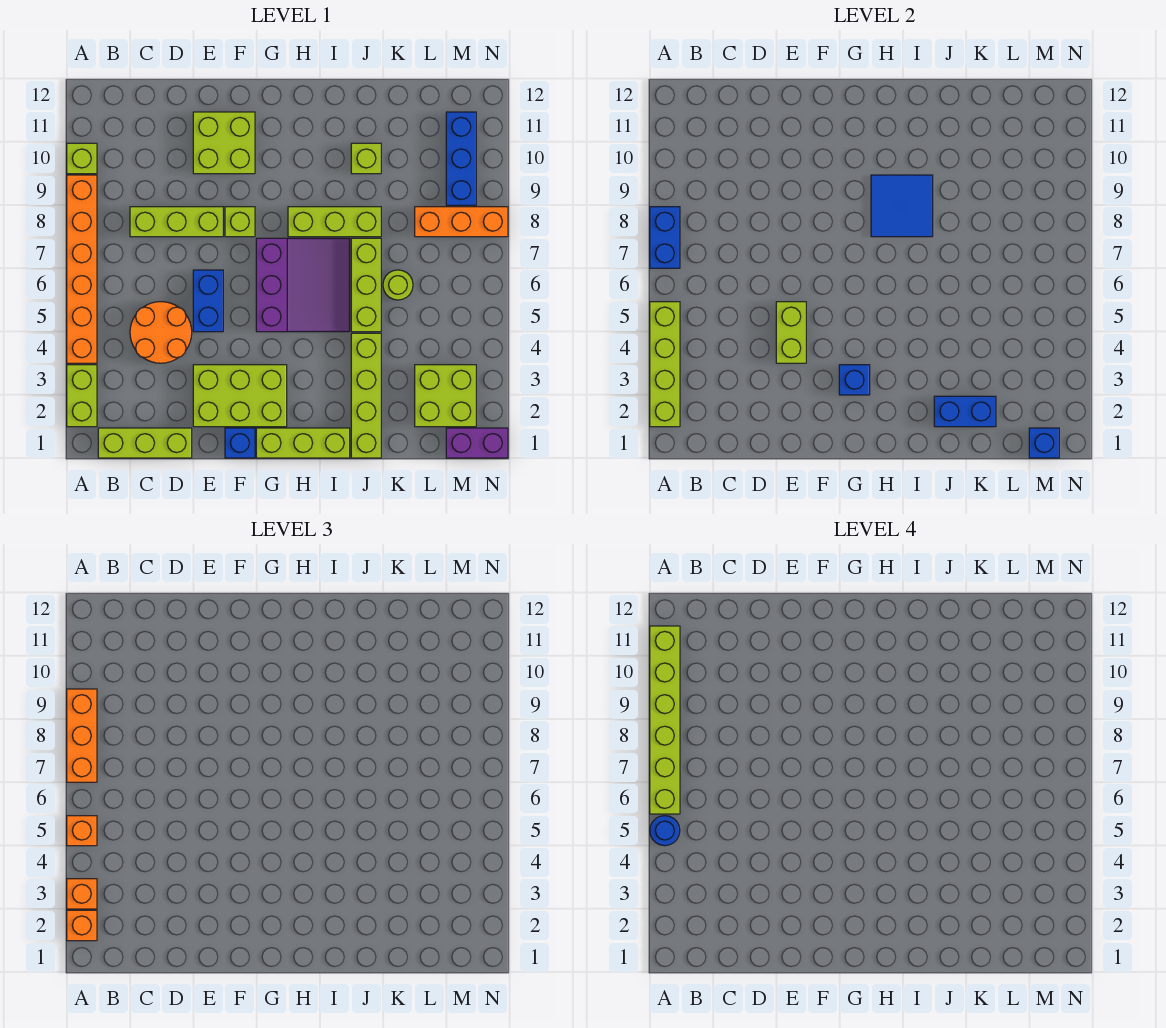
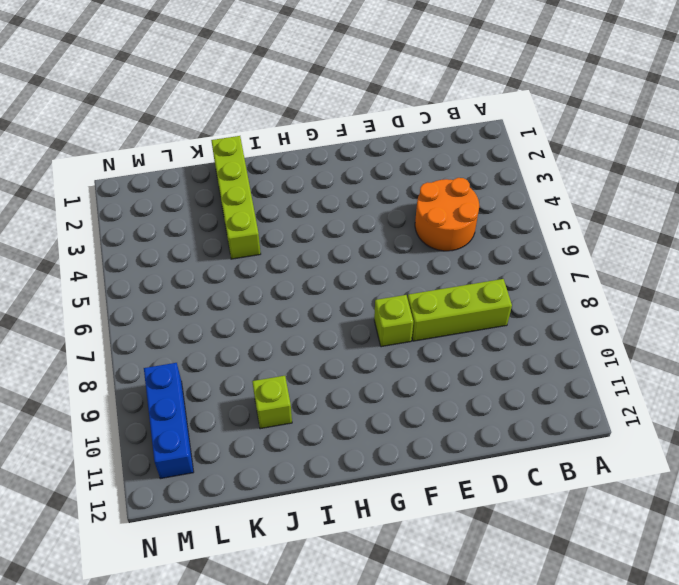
none -> lime 1x2 brick [67,365,97,427]
none -> orange 1x6 brick [67,175,97,363]
none -> lime 1x1 brick [67,143,97,174]
none -> lime 1x3 brick [98,428,192,458]

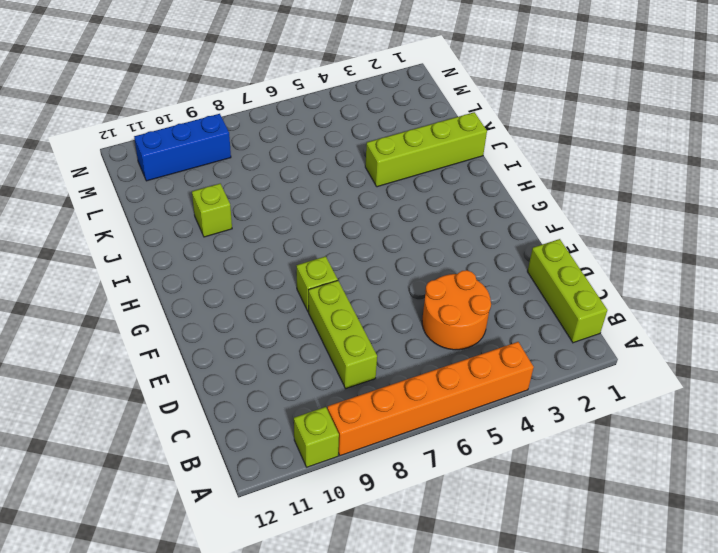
none -> lime 1x2 brick [67,365,97,427]
none -> lime 2x3 brick [193,365,287,427]
none -> blue 1x2 brick [193,270,223,332]
none -> lime 2x2 brick [193,112,255,174]

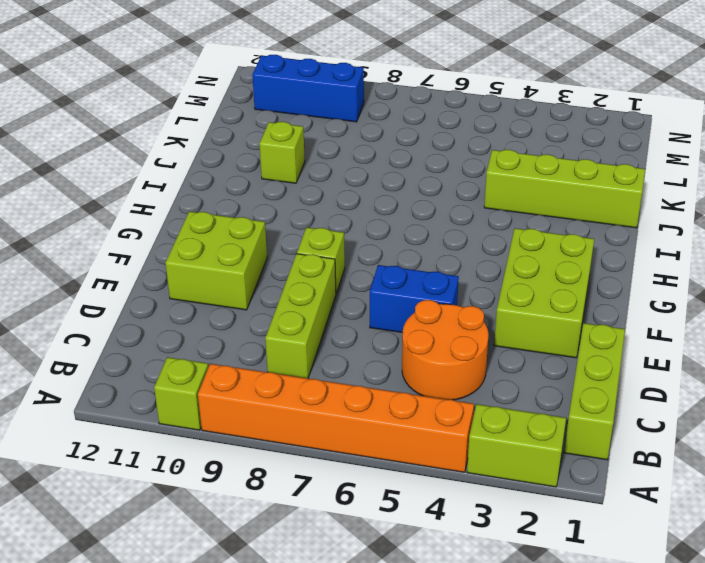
none -> blue 1x1 brick [225,428,255,458]
none -> lime 1x3 brick [256,428,350,458]
none -> purple 3x3 slope [256,238,350,332]
none -> lime 1x3 brick [288,207,381,237]

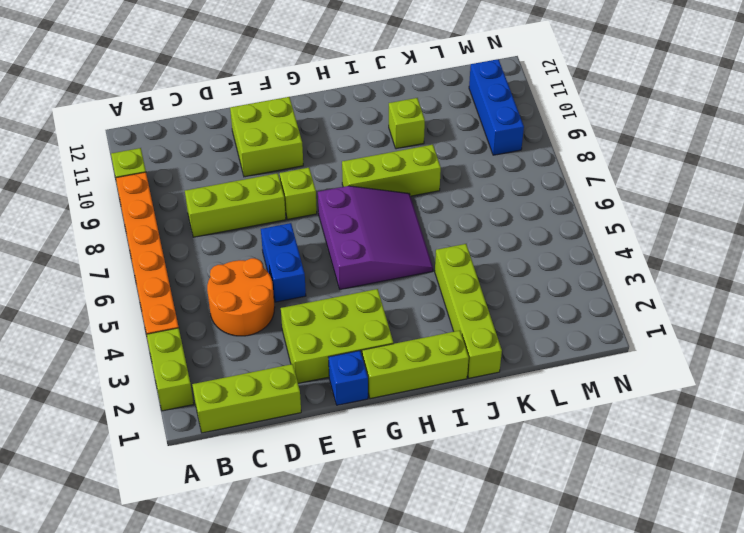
none -> lime 1x3 brick [351,238,381,332]
none -> lime 1x1 round brick [383,270,413,300]
none -> lime 2x2 brick [415,365,476,427]
none -> orange 1x3 brick [415,207,508,237]

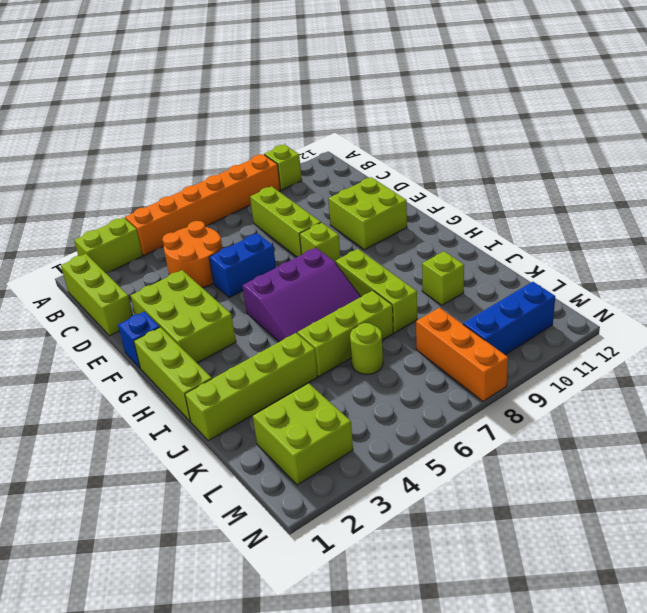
none -> purple 1x2 brick [446,428,508,458]
none -> lime 1x4 brick [650,302,680,427]
none -> blue 1x2 brick [650,207,680,268]
none -> lime 1x2 brick [776,302,806,363]

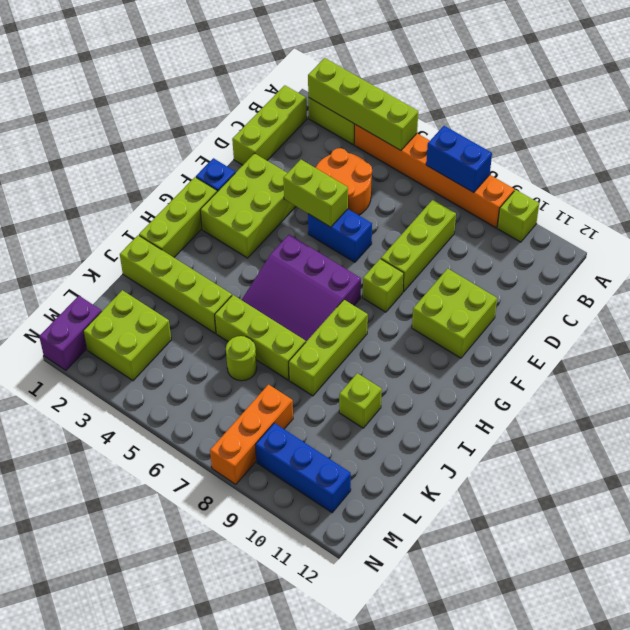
none -> blue 1x1 brick [839,365,870,395]
none -> blue 2x2 tile [871,175,933,237]
none -> blue 1x2 brick [934,396,996,427]
none -> blue 1x1 brick [1029,428,1059,458]

